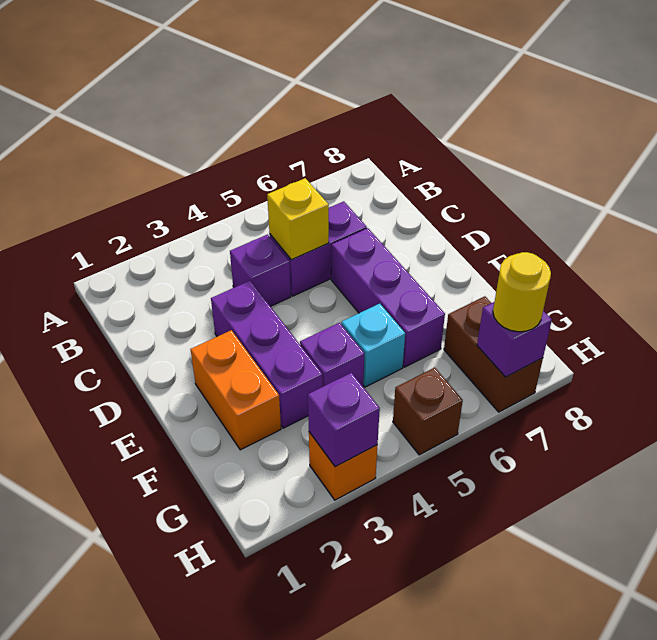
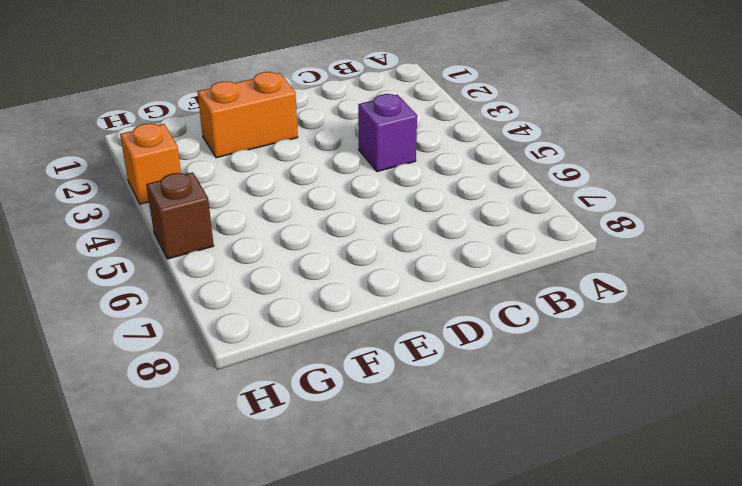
none -> purple 1x2 brick [270,201,367,296]
none -> purple 1x3 brick [211,281,323,428]
none -> purple 1x3 brick [331,228,445,367]

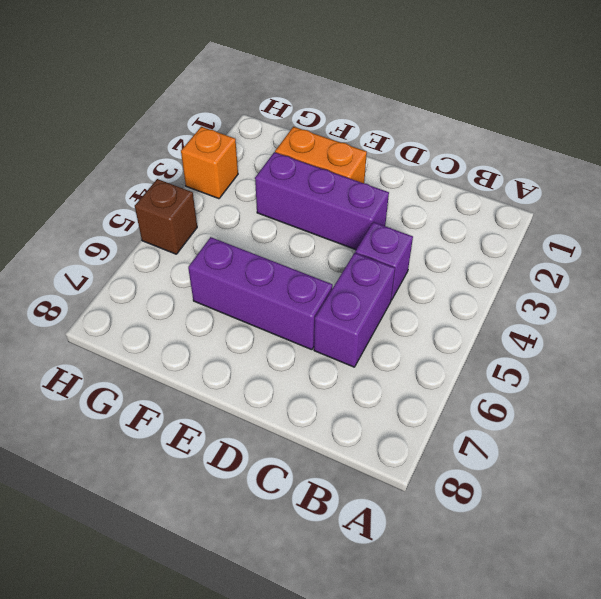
none -> purple 1x1 brick [300,323,365,386]
none -> cyan 1x1 brick [341,304,405,387]
none -> brown 1x2 brick [444,296,543,412]

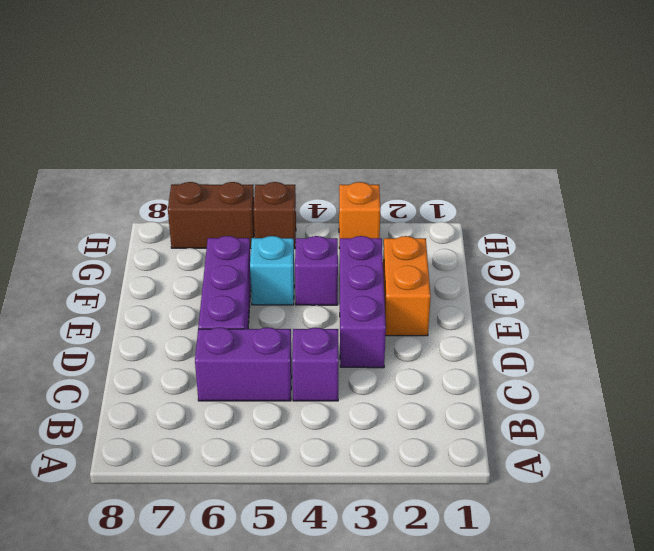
brown 1x2 brick [168,182,255,249] -> brown 1x2 brick turned to [444,296,543,412]
none -> yellow 1x1 brick [267,178,329,260]
none -> purple 1x1 brick [308,373,380,467]
none -> purple 1x1 brick [477,302,552,377]

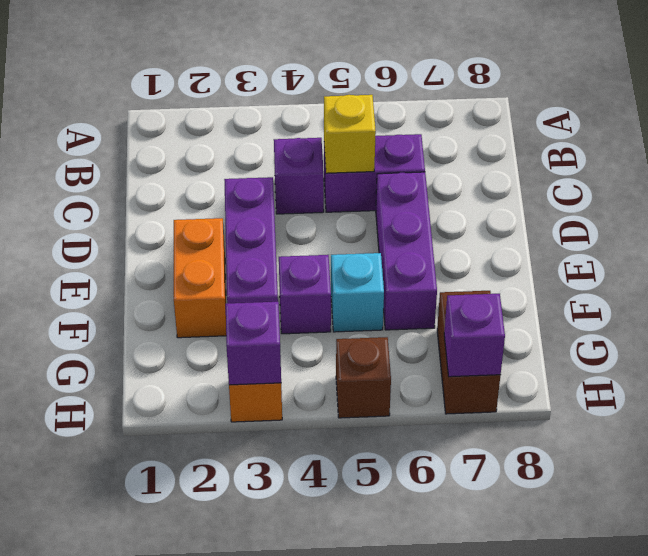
none -> yellow 1x1 round brick [493,252,551,332]

